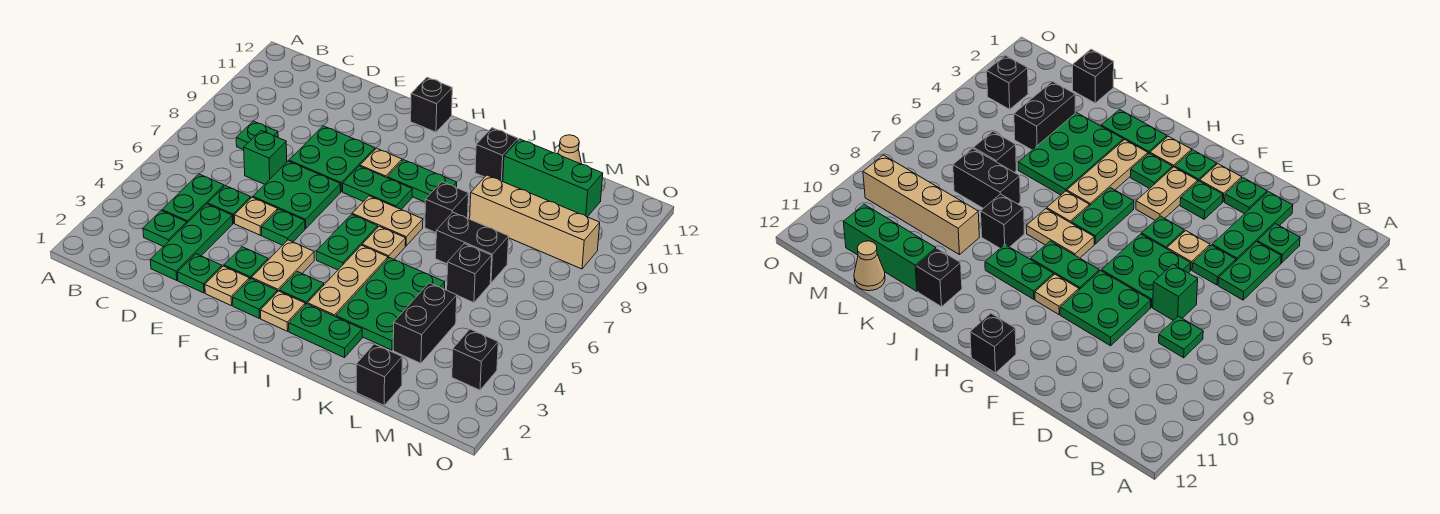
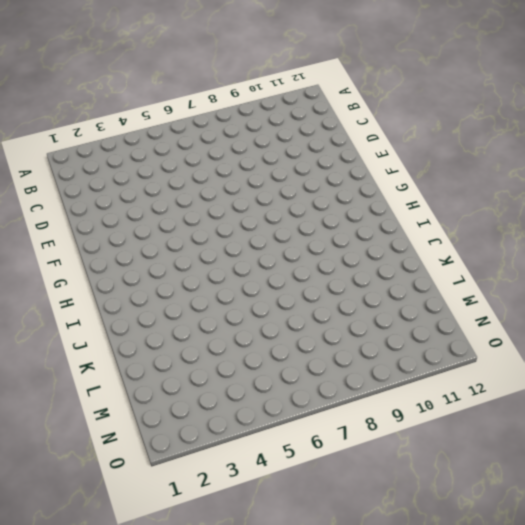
none -> green 1x1 plate [143,211,187,247]
none -> green 1x2 plate [162,174,224,223]
none -> green 1x1 plate [236,121,278,150]
none -> green 1x3 plate [150,204,233,280]

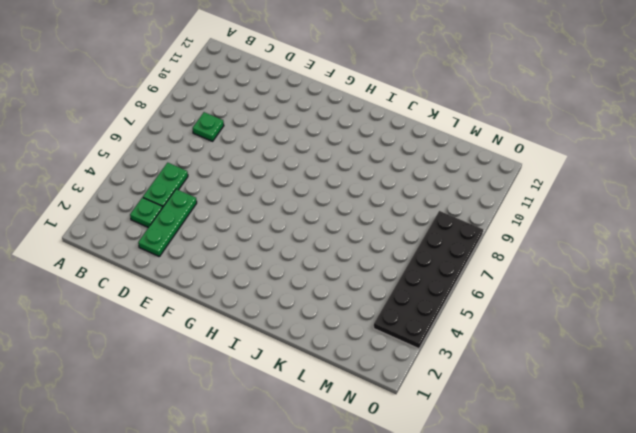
black 2x6 plate [374,211,483,349] -> black 1x1 brick [452,329,498,390]
none -> green 1x1 plate [208,186,251,223]
none -> green 1x1 brick [244,131,287,184]
none -> green 1x1 plate [178,254,222,293]
none -> tan 1x1 plate [234,197,278,235]

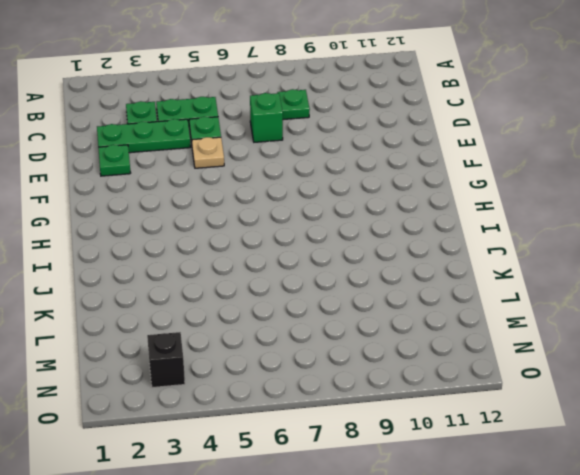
none -> green 2x2 plate [253,161,341,229]
none -> green 2x2 plate [289,126,375,192]
none -> tan 1x1 plate [205,266,249,306]
none -> green 1x1 plate [224,247,268,280]

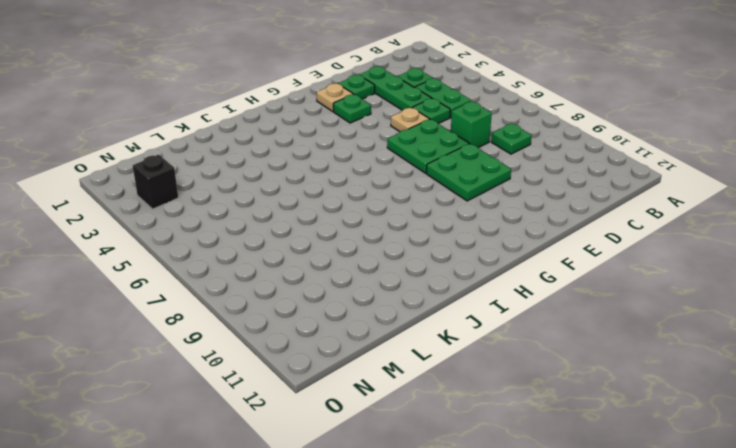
none -> green 1x1 plate [262,209,305,245]
none -> green 1x1 plate [233,279,277,318]
none -> tan 1x2 plate [252,240,314,292]
none -> green 1x2 plate [343,166,412,209]

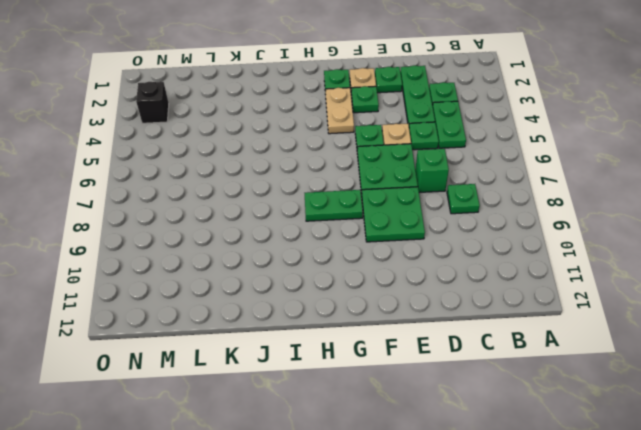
none -> tan 1x1 plate [360,148,402,178]
none -> black 1x1 brick [411,77,452,132]
none -> tan 1x1 plate [260,291,305,331]
none -> green 1x1 plate [279,272,324,305]

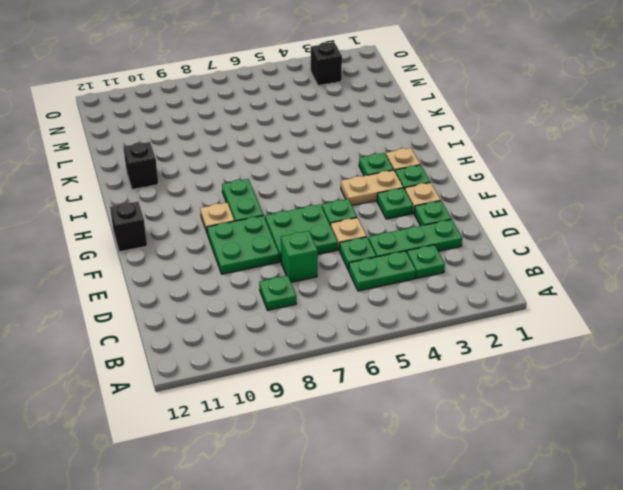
none -> green 1x2 plate [316,214,378,270]
none -> tan 1x2 plate [352,196,423,246]
none -> green 1x2 plate [387,160,457,202]
none -> green 1x2 plate [289,304,362,358]

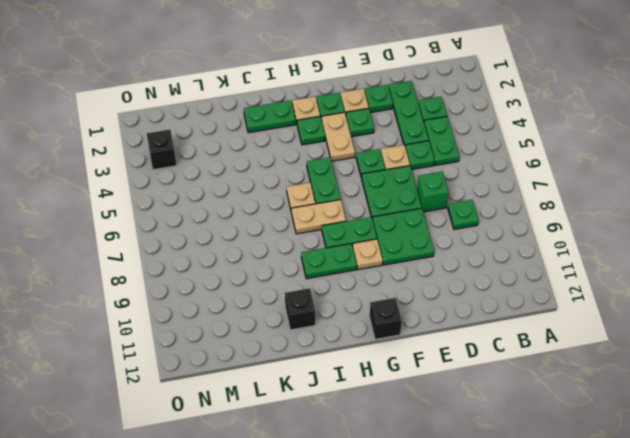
none -> tan 1x3 plate [307,245,388,317]
none -> green 2x3 plate [336,258,445,350]
none -> black 1x1 brick [425,182,469,233]
none -> black 1x2 brick [436,212,509,283]

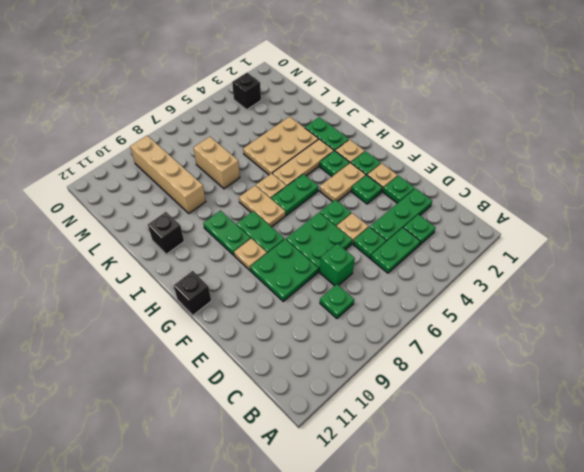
tan 2x3 plate [243,117,318,175] -> green 2x3 plate [336,258,445,350]
tan 1x2 brick [193,137,240,189] -> black 1x2 brick [436,212,509,283]
none -> black 1x1 brick [425,182,469,233]
none -> green 1x3 brick [503,139,603,217]
none -> black 1x1 brick [356,344,402,405]
none -> black 1x2 brick [393,283,457,363]

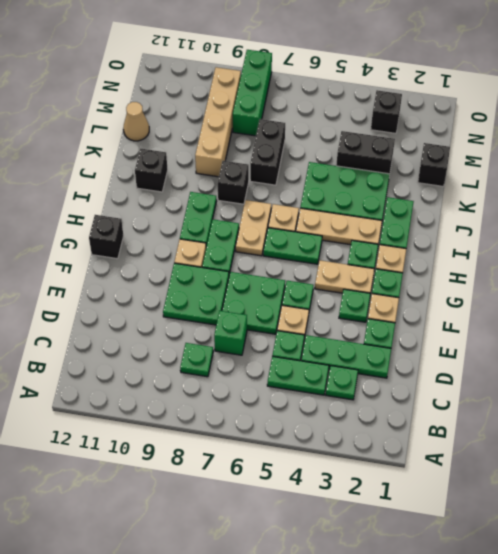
green 1x3 brick [233,50,272,136] -> green 1x3 brick moved to [503,139,603,217]
none -> black 1x1 brick [447,244,492,303]

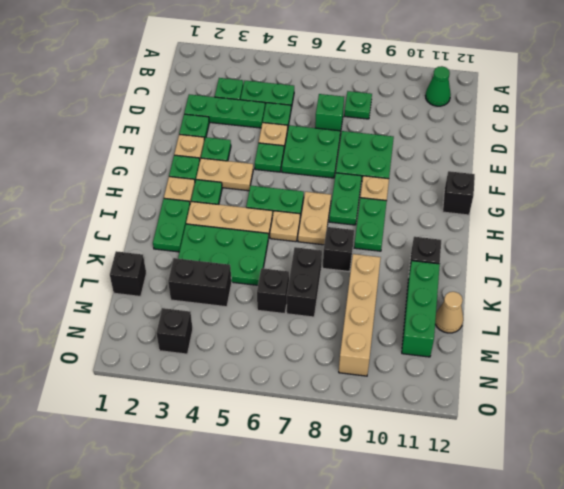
green 1x1 cone [425,66,451,106] -> none

